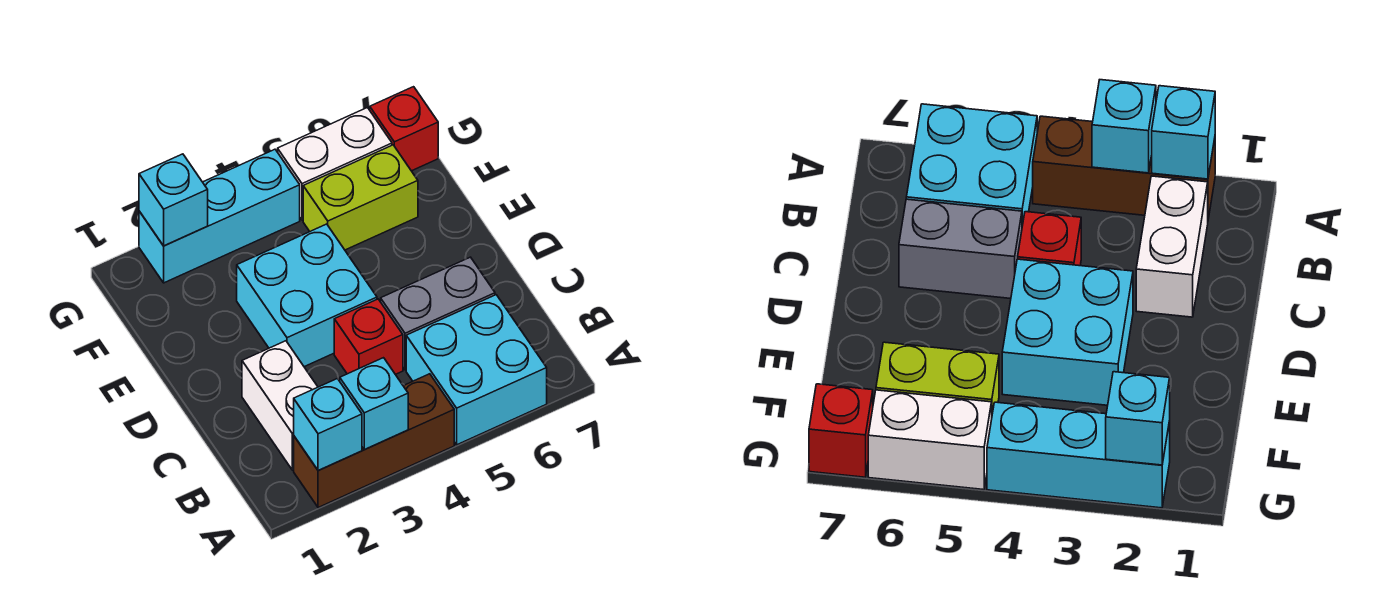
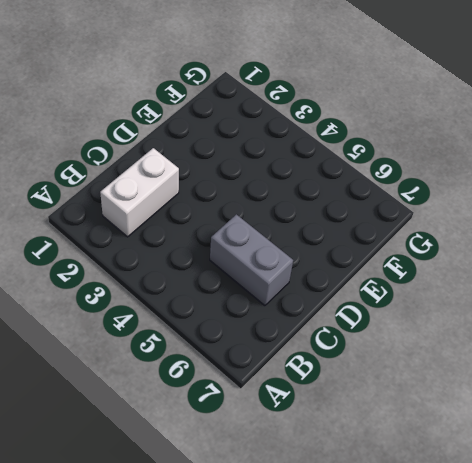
none -> brown 1x3 brick [294,374,454,508]
none -> cyan 2x2 brick [406,295,547,445]
none -> red 1x1 brick [334,299,403,375]

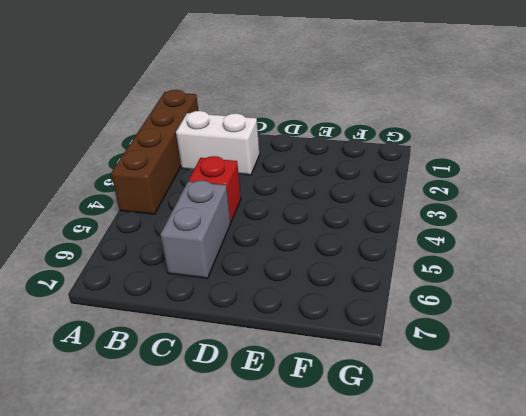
brown 1x4 brick [111,90,199,214] -> brown 1x3 brick [294,374,454,508]
none -> cyan 2x2 brick [406,295,547,445]
none -> cyan 2x2 brick [237,224,377,367]
none -> lime 1x2 brick [303,145,418,250]

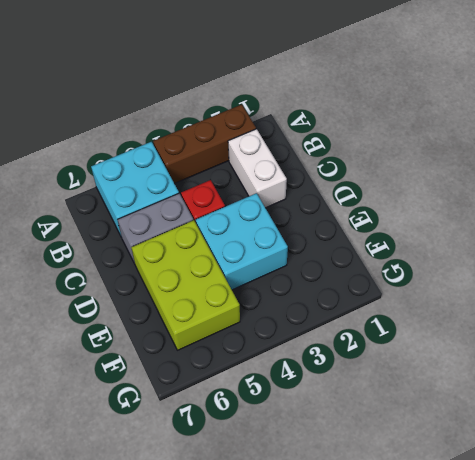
lime 2x3 brick [131,220,240,350] -> lime 1x2 brick [303,145,418,250]
none -> cyan 1x3 brick [139,149,300,283]
none -> white 1x2 brick [278,108,392,220]
none -> red 1x1 brick [370,87,438,171]

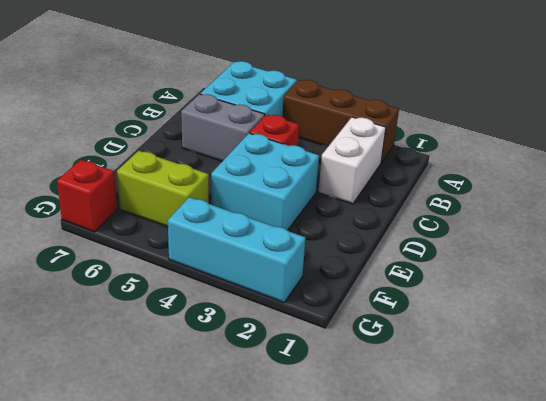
none -> white 1x2 brick [278,108,392,220]
none -> cyan 1x1 brick [294,379,362,471]
none -> cyan 1x1 brick [340,358,408,449]

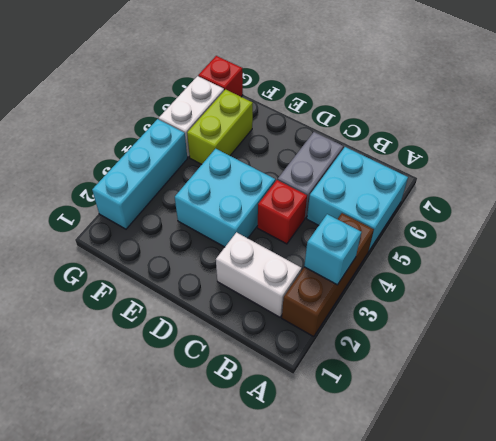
none -> cyan 1x1 brick [294,379,362,471]
none -> cyan 1x1 brick [139,154,208,246]

